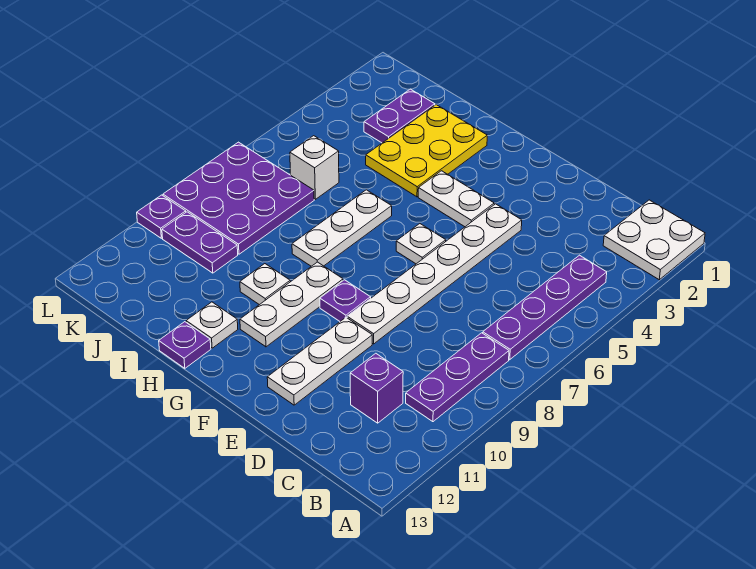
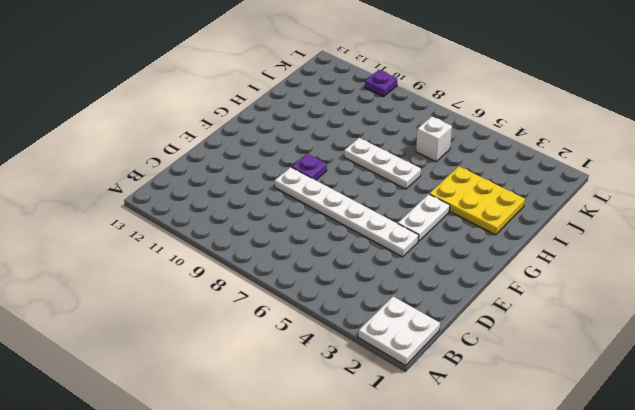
none -> purple 1x4 plate [483,255,607,360]
none -> purple 1x3 plate [406,333,509,422]
none -> purple 1x1 brick [350,353,403,423]

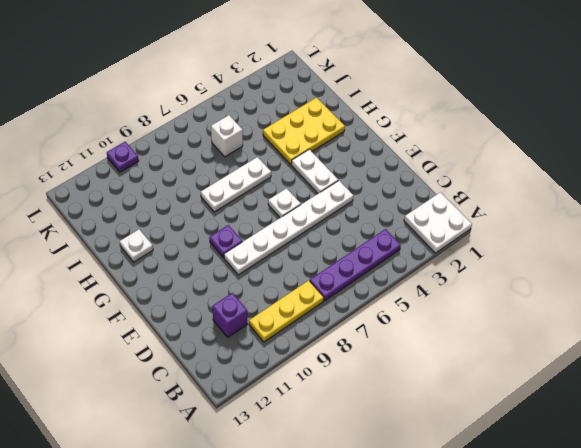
yellow 1x3 plate [249,280,324,342] -> purple 1x3 plate [406,333,509,422]
none -> white 1x3 plate [267,318,372,405]
none -> white 1x3 plate [240,262,343,347]
none -> white 1x1 plate [240,264,290,305]

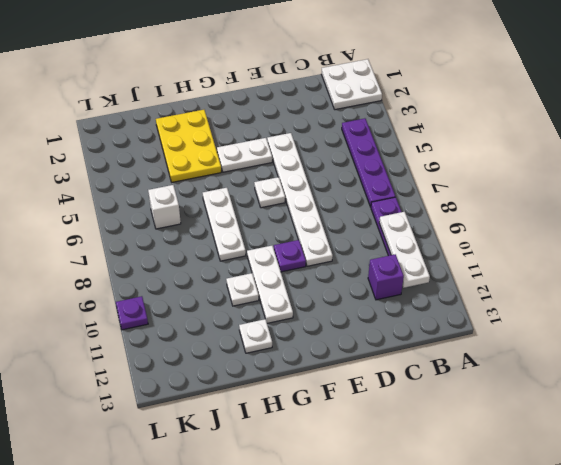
white 1x3 plate [379,212,430,288] -> white 1x3 plate moved to [267,318,372,405]
none -> purple 1x1 plate [159,322,211,368]
none -> purple 1x2 plate [364,89,435,143]
none -> purple 3x3 plate [163,142,314,254]

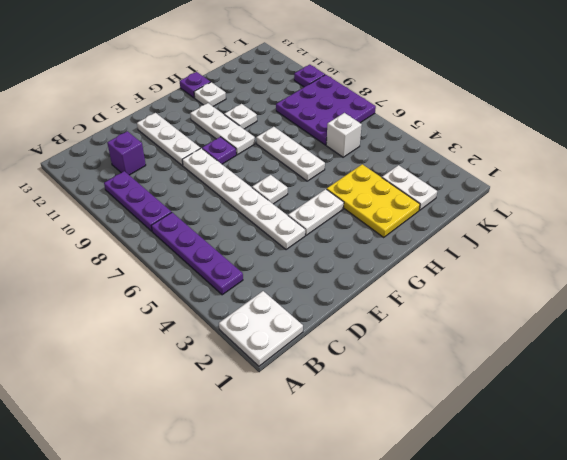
white 1x2 plate [382,165,437,210] -> purple 1x2 plate [364,89,435,143]
none -> purple 1x2 plate [162,212,238,273]

